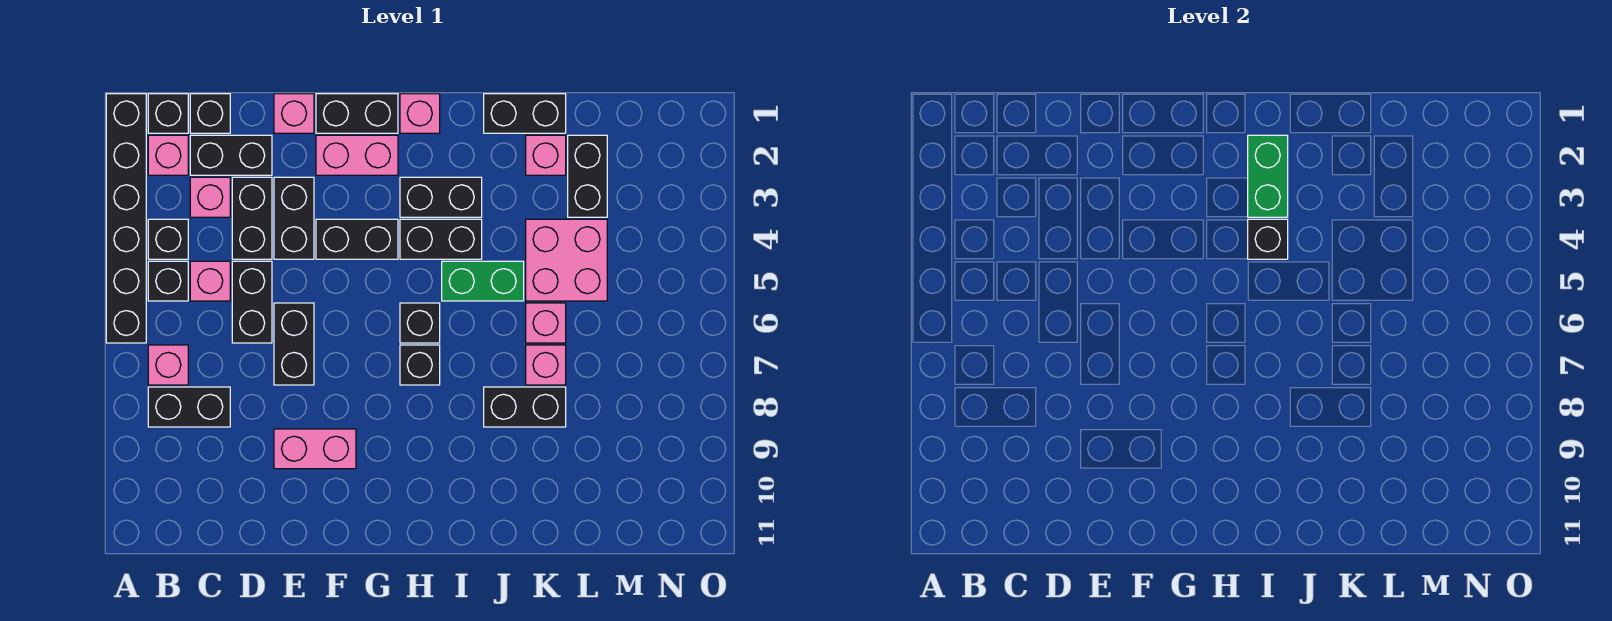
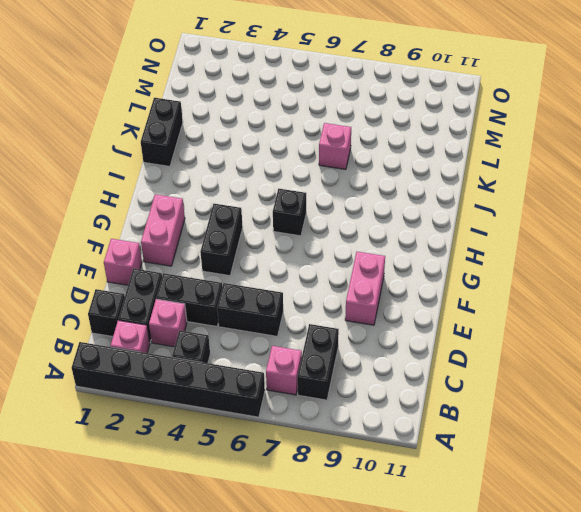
none -> black 1x1 brick [148,94,188,133]
none -> black 1x1 brick [148,261,188,301]
none -> pink 1x1 brick [190,261,230,301]
none -> black 1x2 brick [274,177,314,259]

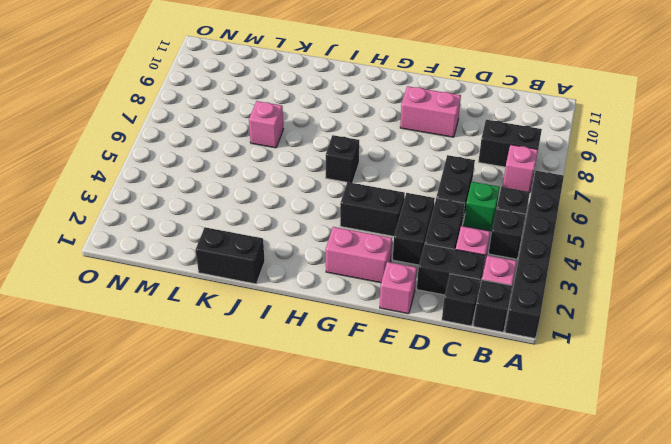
green 1x1 brick [464,182,500,231] -> pink 1x1 brick [190,261,230,301]
none -> black 1x2 brick [274,303,314,385]
none -> black 1x2 brick [316,94,398,133]
none -> pink 1x1 brick [400,94,440,133]
none -> black 1x2 brick [400,177,482,217]

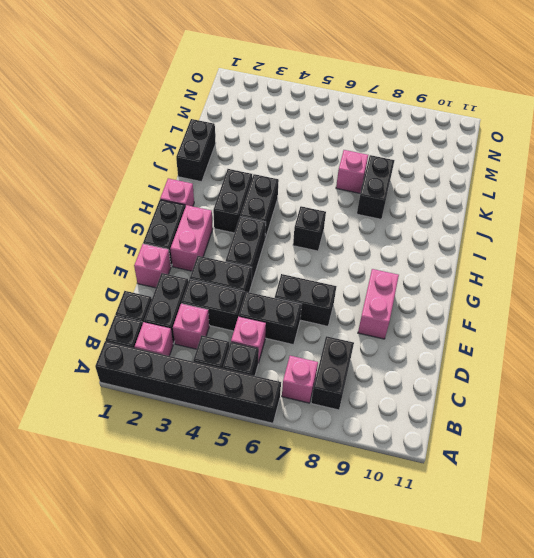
none -> black 1x1 brick [400,345,440,385]
none -> green 1x2 brick [442,261,524,301]
none -> pink 1x1 brick [526,135,566,175]
none -> pink 2x2 brick [526,219,607,301]

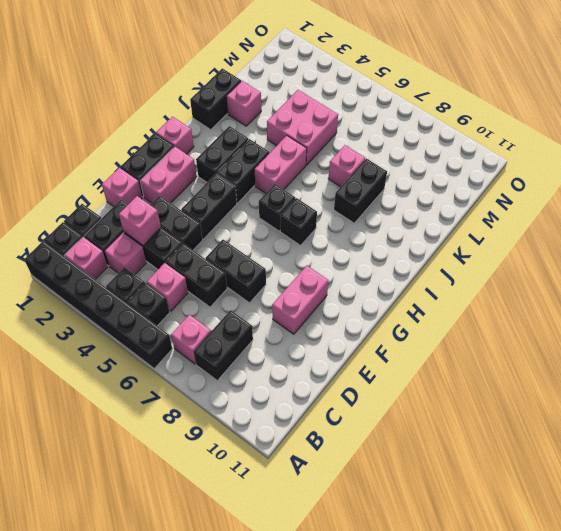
pink 1x1 brick [119,196,161,246] -> pink 1x1 brick moved to [526,303,566,343]
pink 1x2 brick [254,136,307,193] -> green 1x2 brick [442,261,524,301]
none -> black 1x2 brick [568,135,607,217]
none -> green 1x2 brick [1248,135,1288,217]
none -> black 1x1 brick [1248,219,1288,259]

